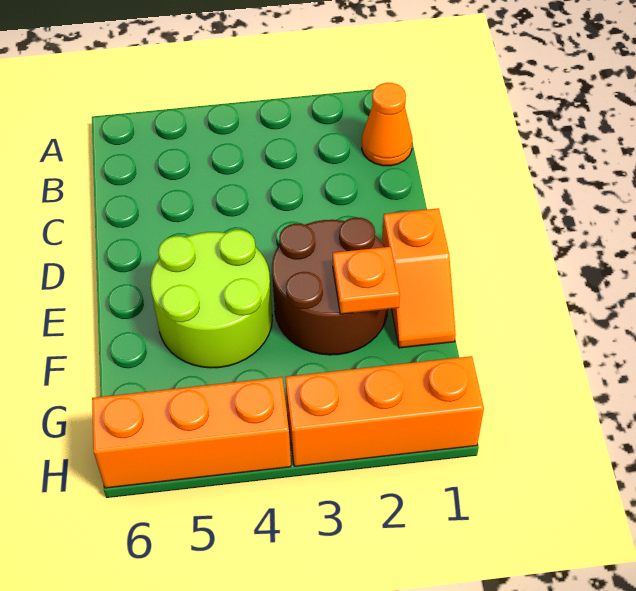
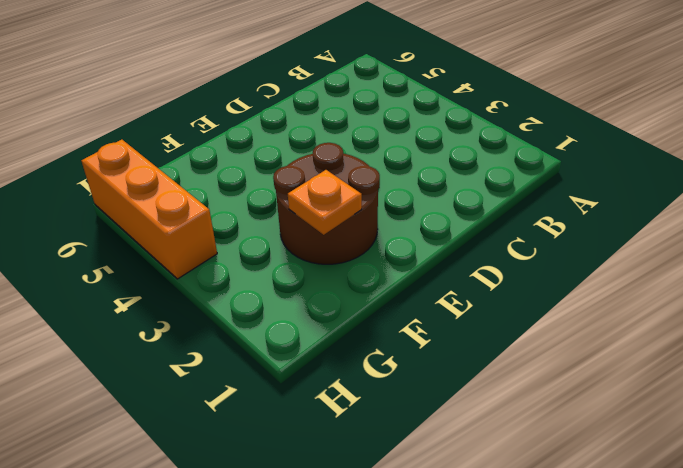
none -> orange 1x1 cone [362,83,412,166]
none -> orange 1x2 slope [382,208,456,348]

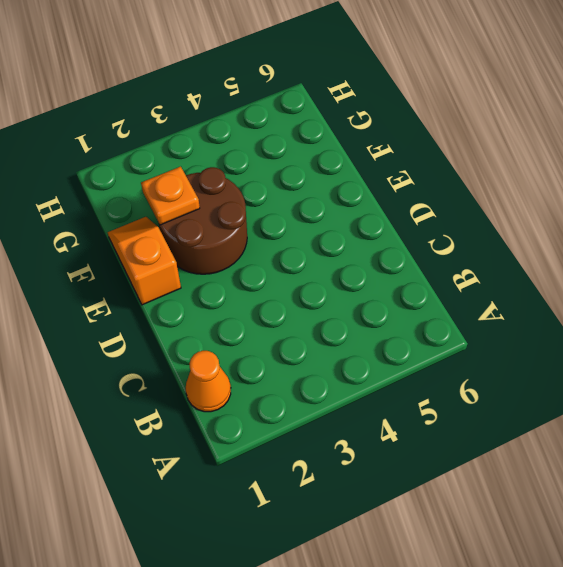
none -> lime 2x2 round brick [151,230,272,368]
none -> orange 1x3 brick [285,356,484,467]

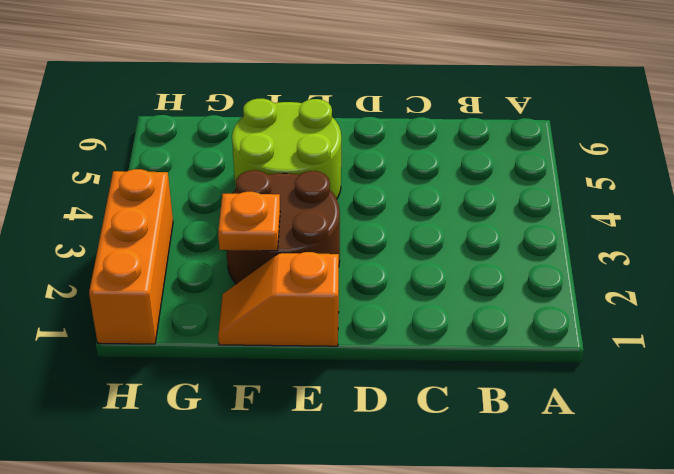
none -> orange 1x1 cone [362,83,412,166]
none -> orange 1x3 brick [92,377,291,488]

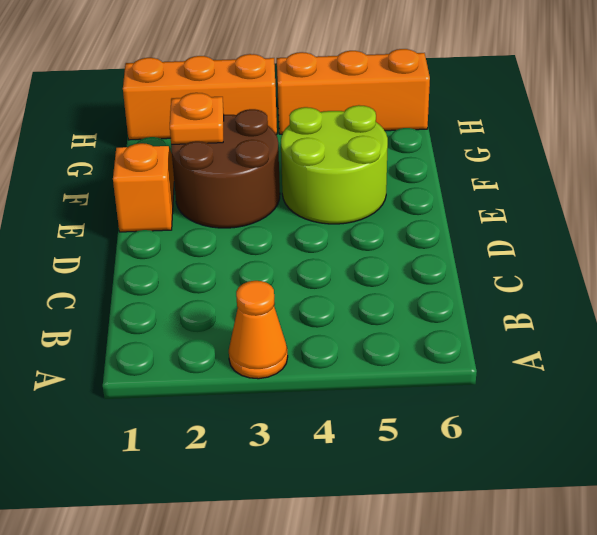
orange 1x1 cone [229,281,288,379] -> orange 1x1 cone moved to [362,83,412,166]

